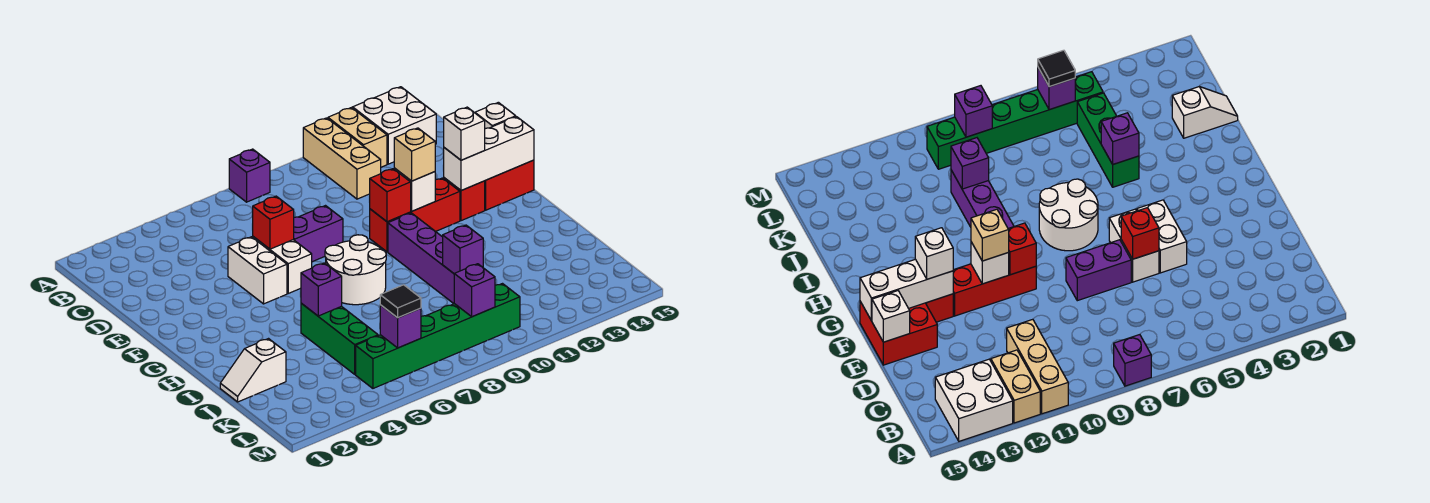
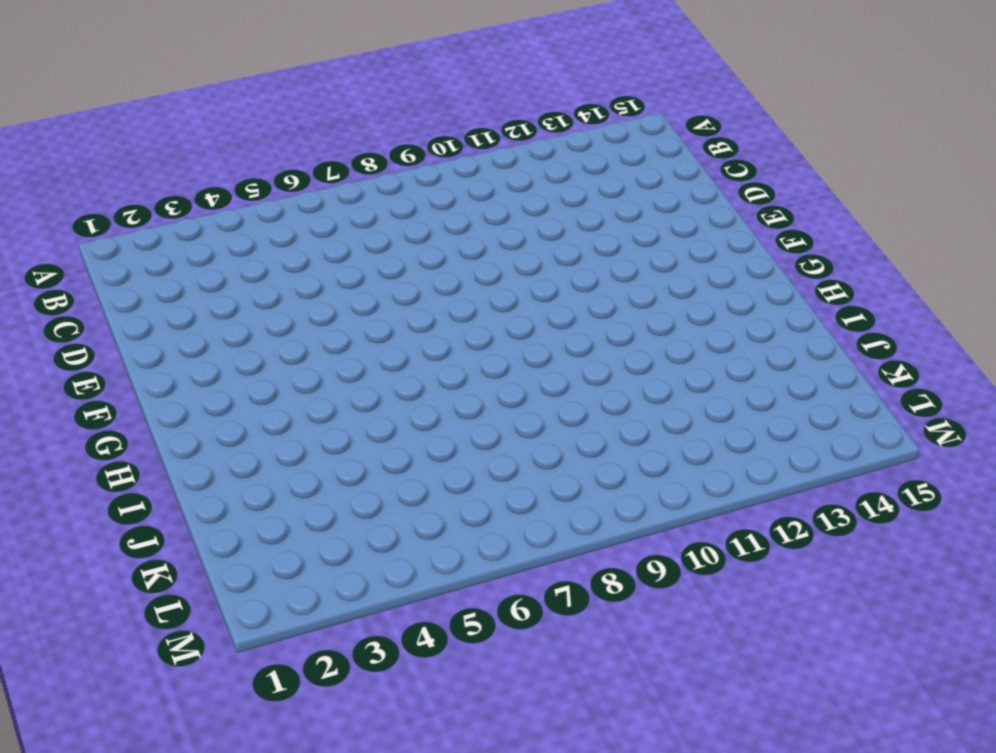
none -> purple 1x1 brick [229,149,270,202]
none -> tan 1x3 brick [303,118,381,199]
none -> tan 1x2 brick [328,108,387,167]

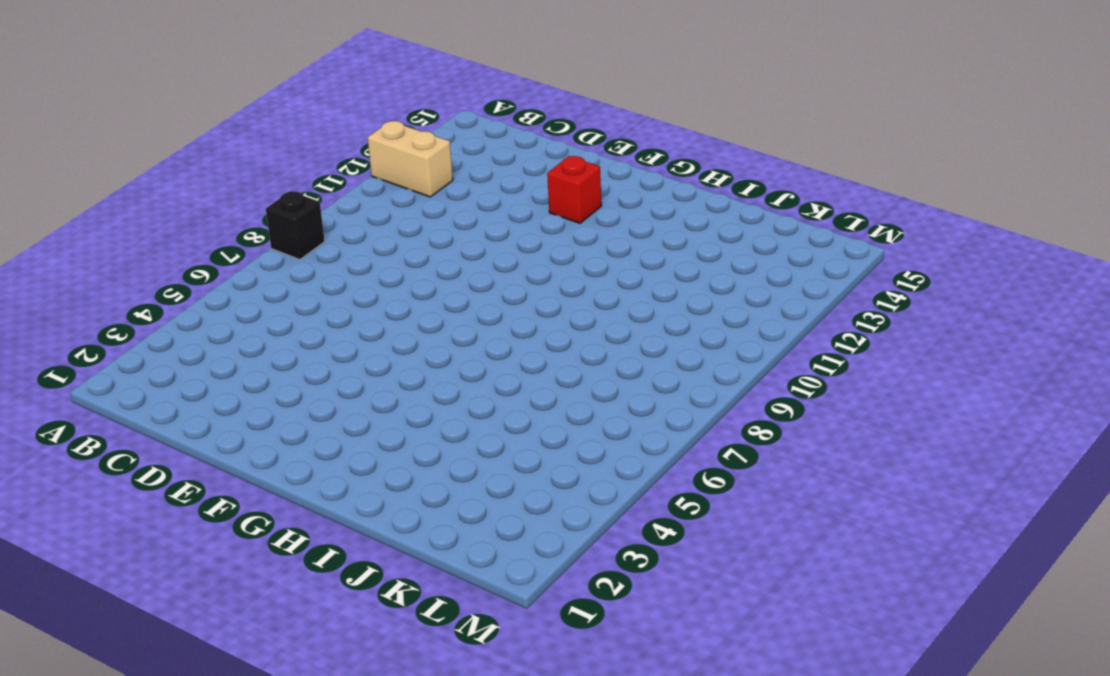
black 1x1 brick [266,191,325,259] -> purple 1x1 brick [229,149,270,202]
none -> tan 1x3 brick [303,118,381,199]
none -> white 2x2 brick [353,87,436,164]
none -> white 1x2 brick [228,237,287,304]

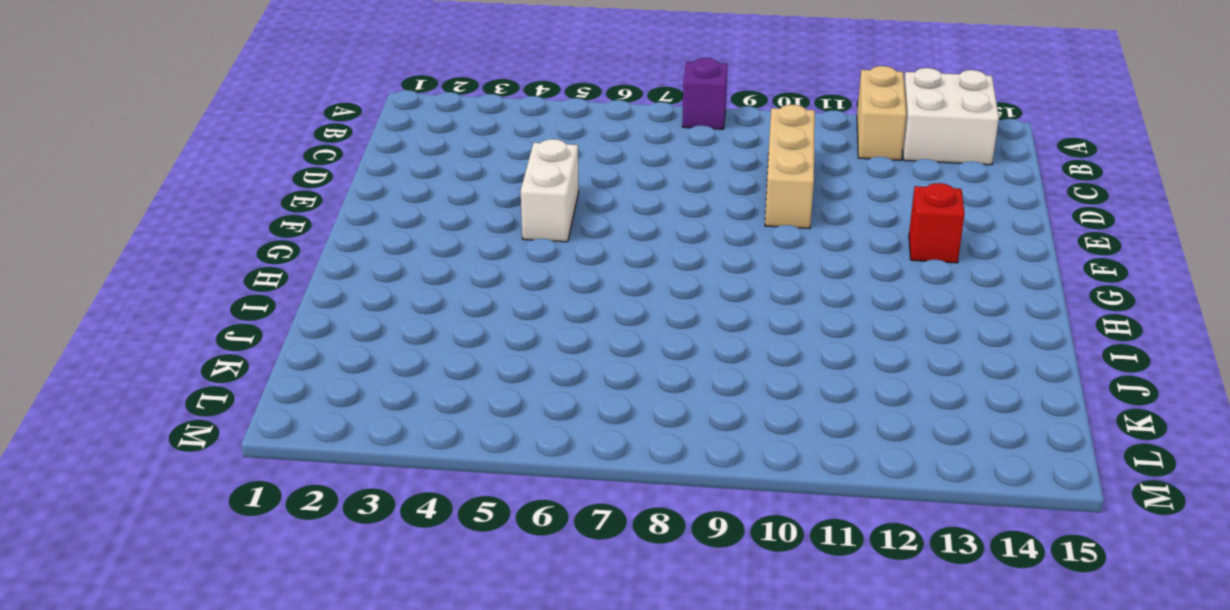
tan 1x3 brick [765,105,815,228] -> tan 1x3 brick moved to [303,118,381,199]
none -> white 1x2 brick [253,237,312,293]
none -> purple 1x2 brick [293,206,343,262]
none -> red 2x2 brick [485,160,534,210]

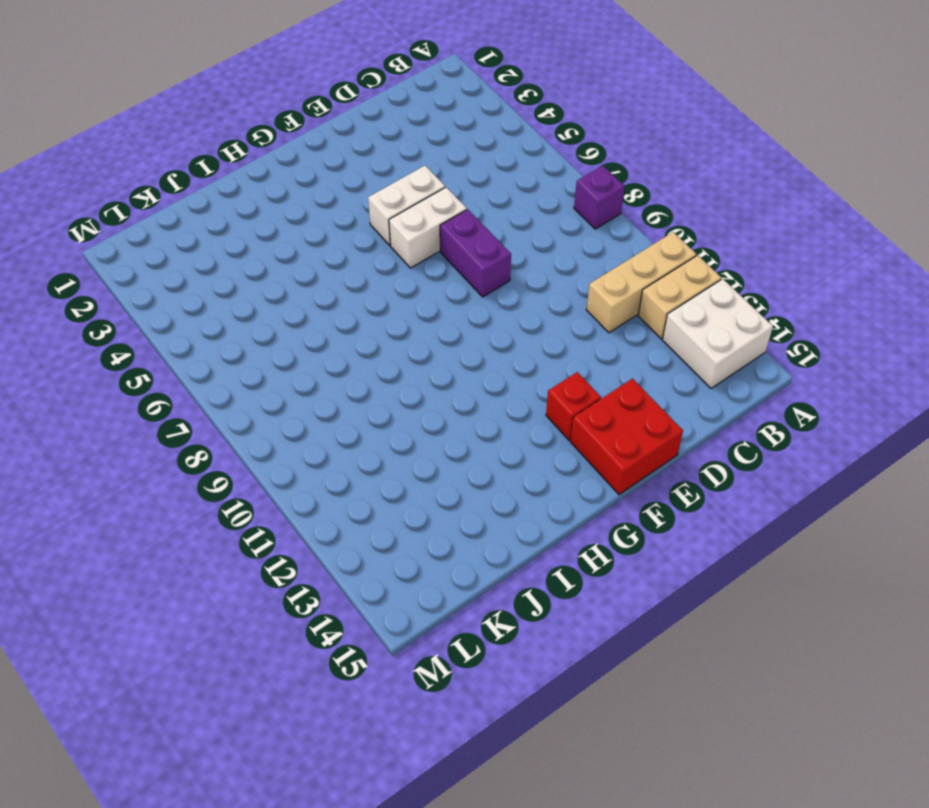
none -> red 1x3 brick [370,178,460,252]
none -> white 2x2 round brick [325,235,386,305]
none -> purple 1x4 brick [388,213,454,304]

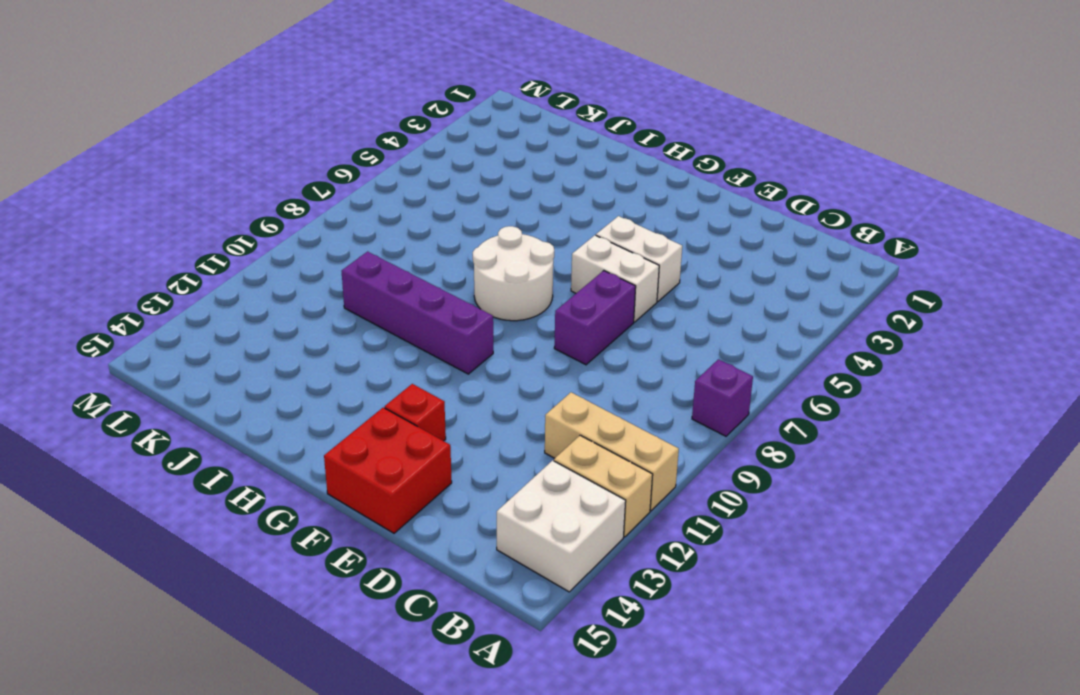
none -> red 1x3 brick [370,178,460,252]
none -> green 1x3 brick [301,303,378,374]
none -> white 1x2 slope [220,339,286,402]

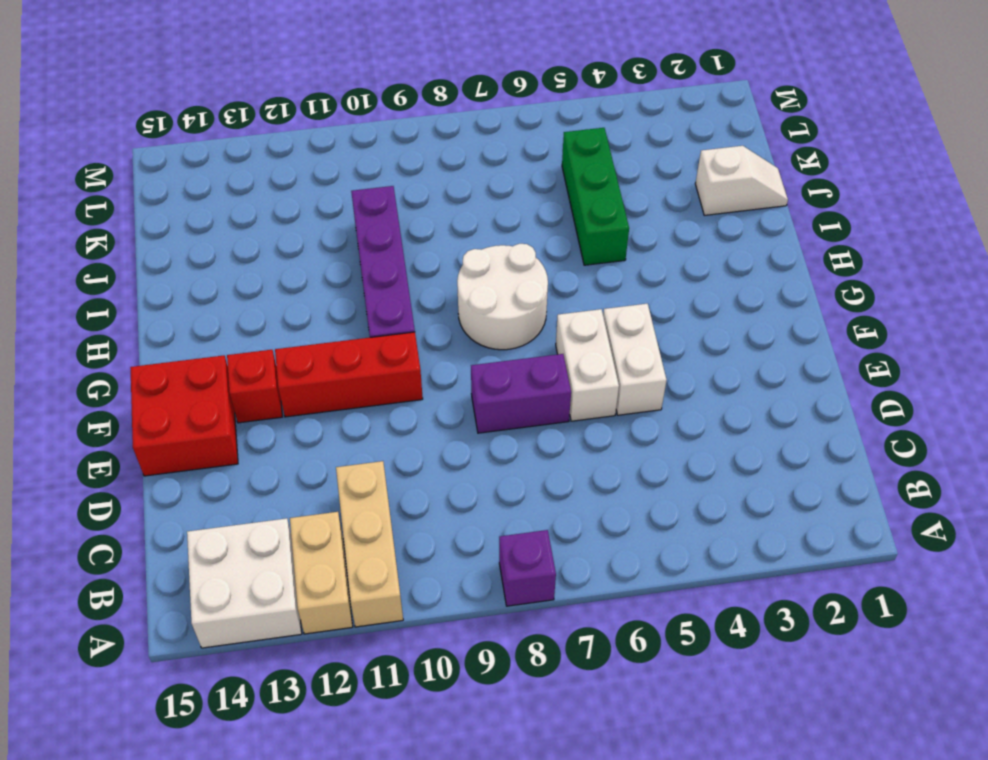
none -> green 1x6 brick [356,284,520,388]
none -> red 1x1 brick [252,196,294,249]
none -> white 1x1 brick [475,102,516,129]

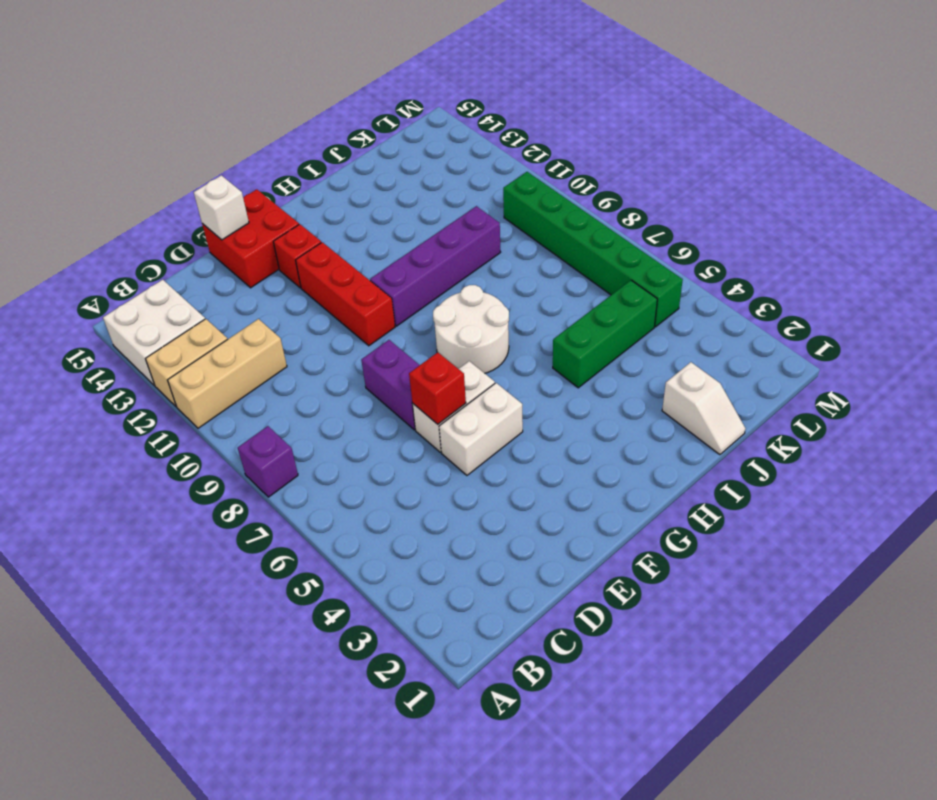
none -> red 1x1 brick [369,169,411,222]
none -> white 1x1 brick [394,168,435,211]
none -> white 1x3 brick [443,117,534,191]

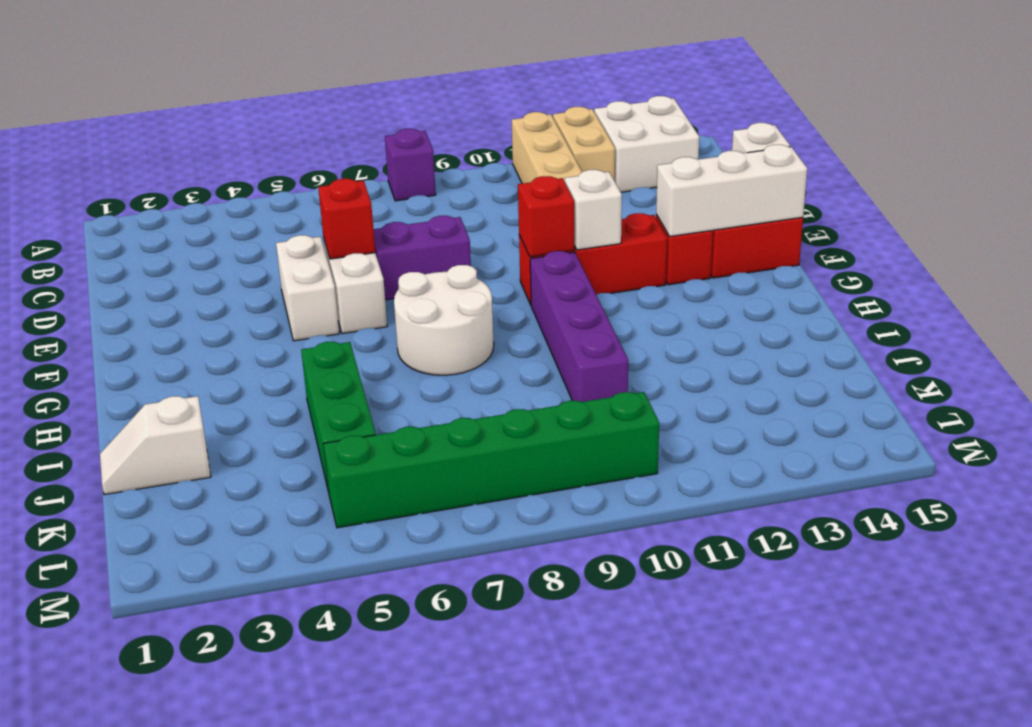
none -> purple 1x1 brick [301,263,342,316]
none -> purple 1x1 brick [443,225,483,274]
none -> purple 1x1 brick [380,305,421,348]

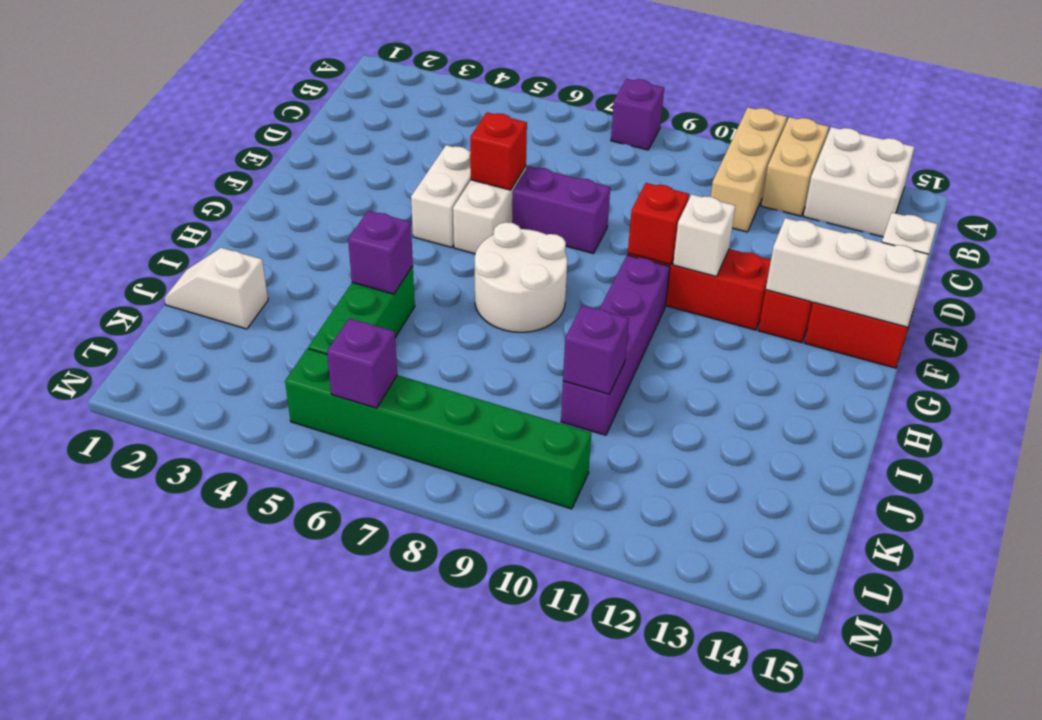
none -> purple 1x1 brick [454,264,495,317]
none -> tan 1x1 brick [394,128,435,181]
none -> white 1x1 brick [444,107,485,160]

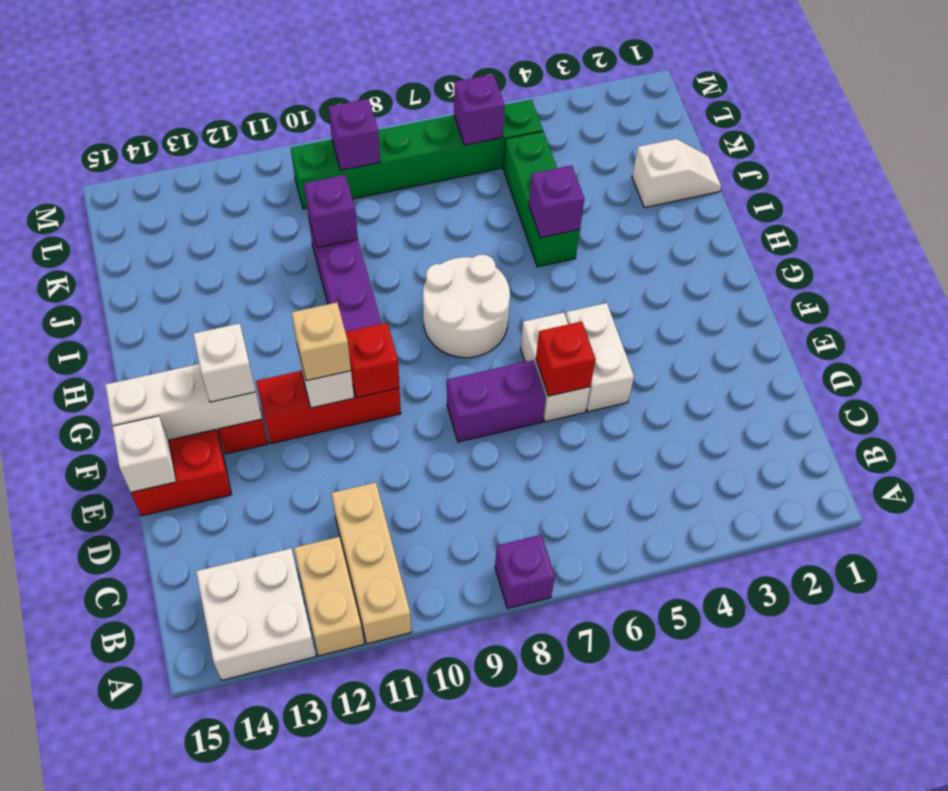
none -> black 1x1 tile [380,285,421,318]

